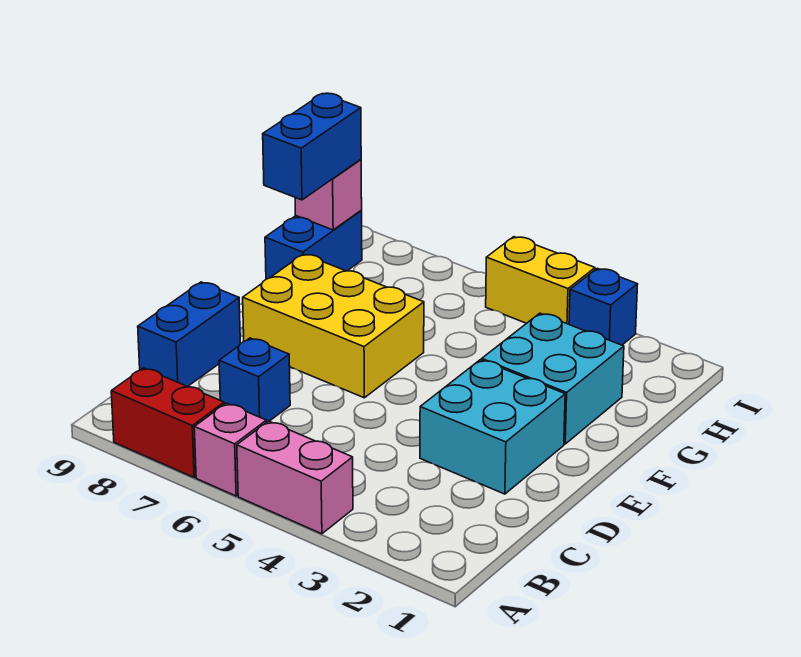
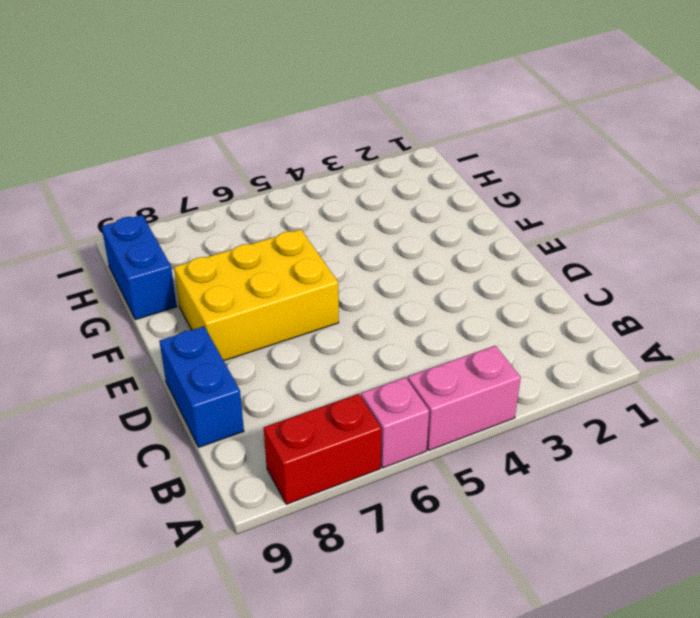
none -> blue 1x1 brick [219,338,290,422]
none -> cyan 2x2 brick [420,360,565,494]
none -> cyan 2x2 brick [482,313,624,444]

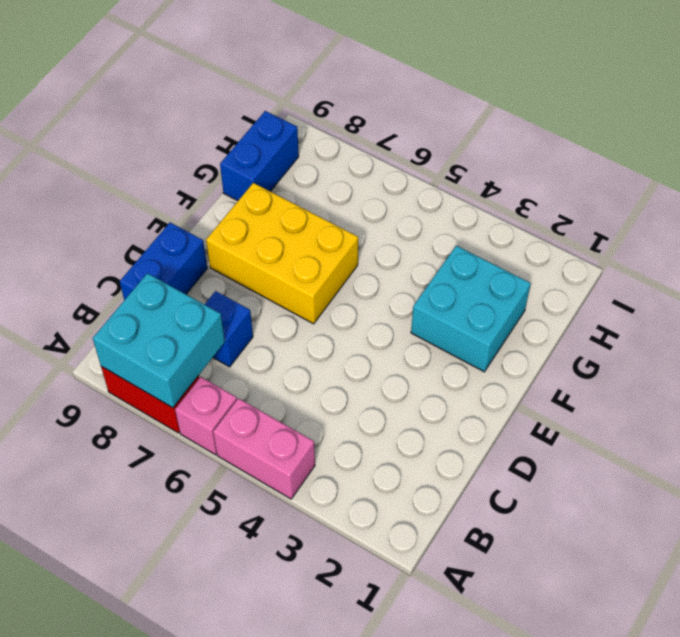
cyan 2x2 brick [93,273,225,408] -> cyan 2x2 brick moved to [420,360,565,494]
none -> blue 1x1 brick [569,268,638,345]
none -> yellow 1x2 brick [486,237,595,324]
none -> pink 1x1 brick [295,159,362,230]

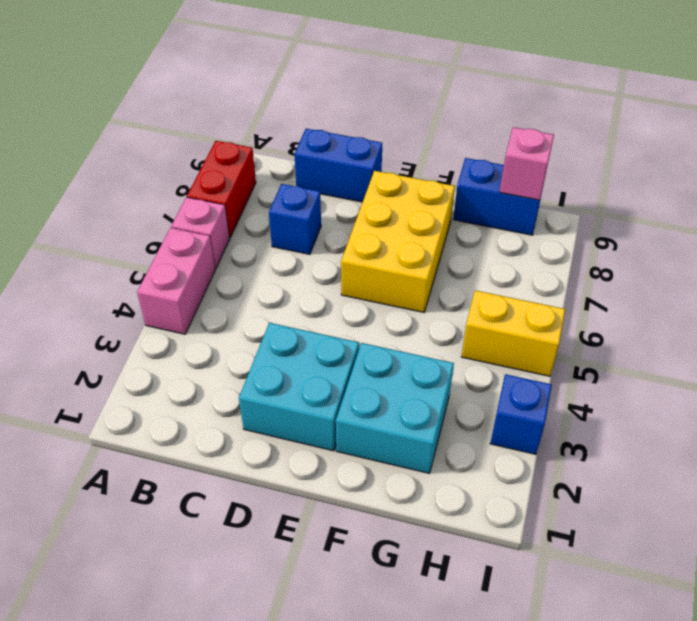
yellow 1x2 brick [461,290,565,376] -> yellow 1x2 brick turned to [486,237,595,324]
none -> blue 1x2 brick [263,93,361,200]

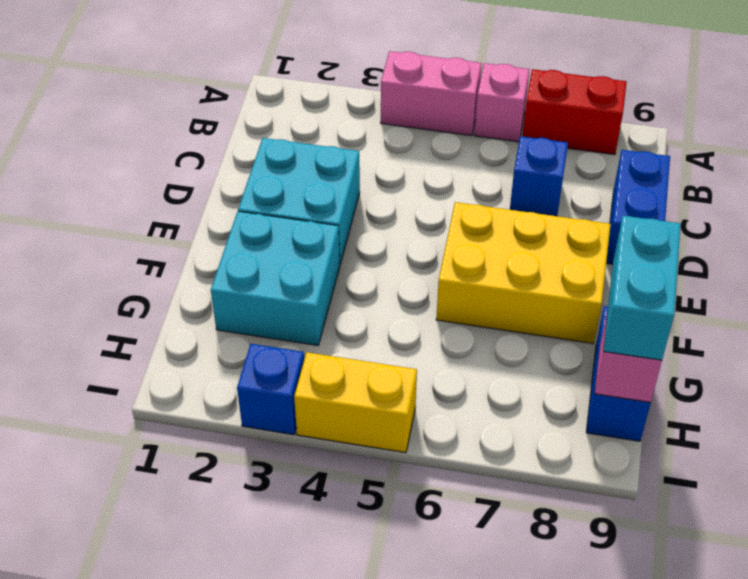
cyan 1x2 brick [603,216,681,360] -> blue 1x2 brick [263,93,361,200]

